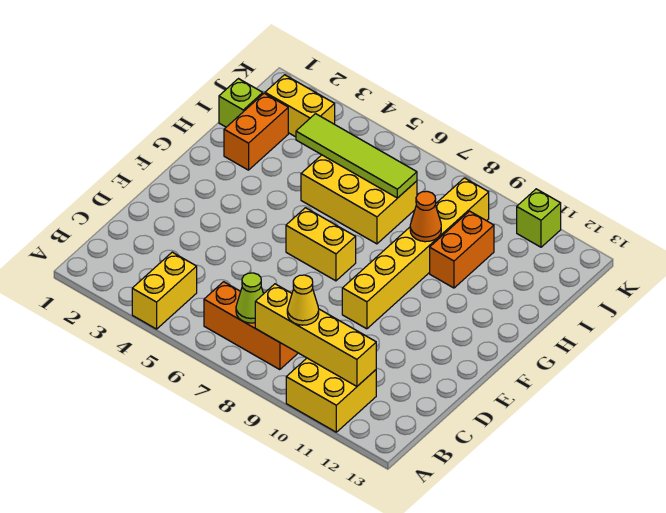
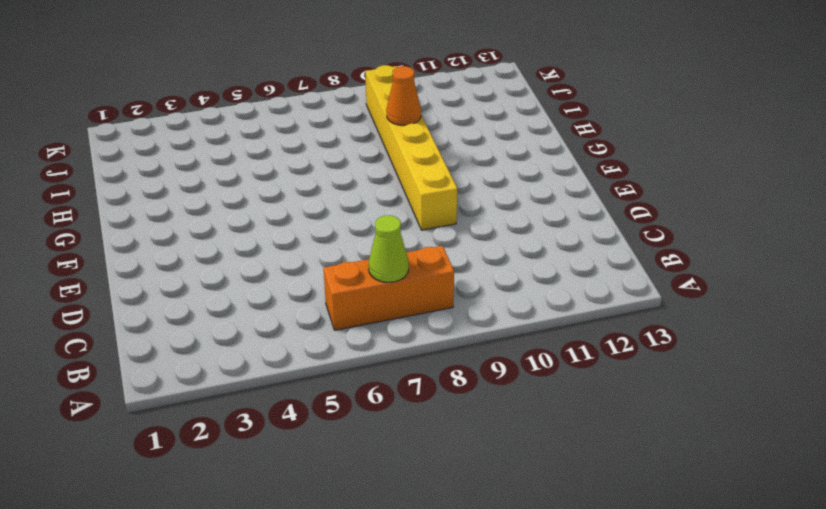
none -> yellow 1x2 brick [132,252,197,329]
none -> yellow 2x2 brick [286,358,376,432]
none -> yellow 1x2 brick [286,208,356,281]

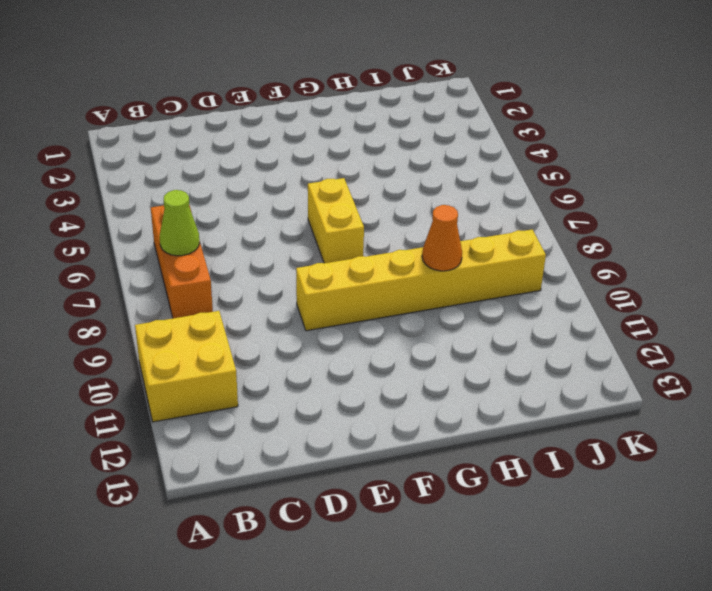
none -> yellow 1x2 brick [132,252,197,329]
none -> orange 1x2 brick [224,93,288,170]
none -> yellow 2x3 brick [301,155,417,244]

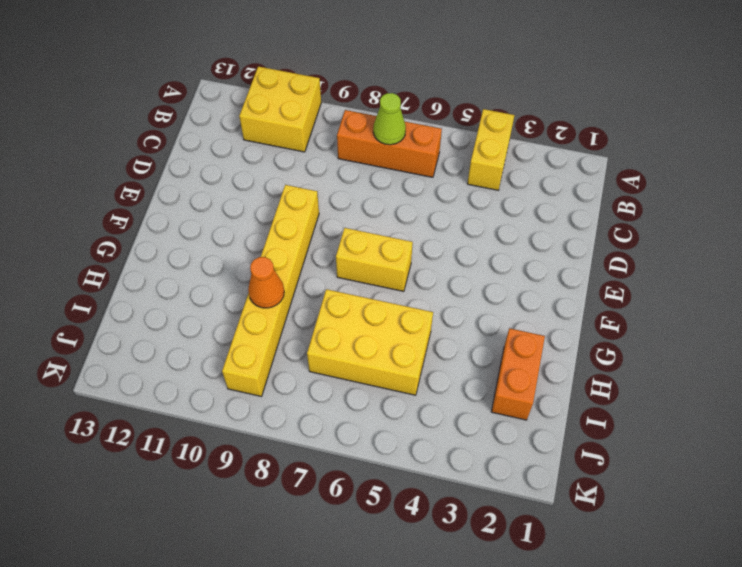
none -> orange 1x2 brick [430,211,494,288]
none -> lime 1x1 brick [219,79,263,127]
none -> yellow 1x2 brick [265,75,335,137]

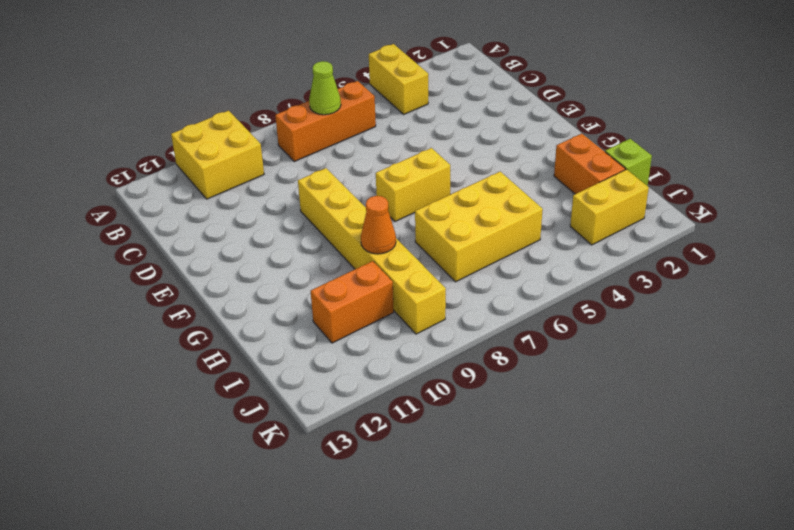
orange 1x2 brick [311,261,394,343] -> orange 1x2 brick turned to [430,211,494,288]
none -> lime 1x1 brick [517,189,561,247]
none -> yellow 1x4 brick [255,284,376,386]
none -> lime 1x4 tile [296,114,417,198]

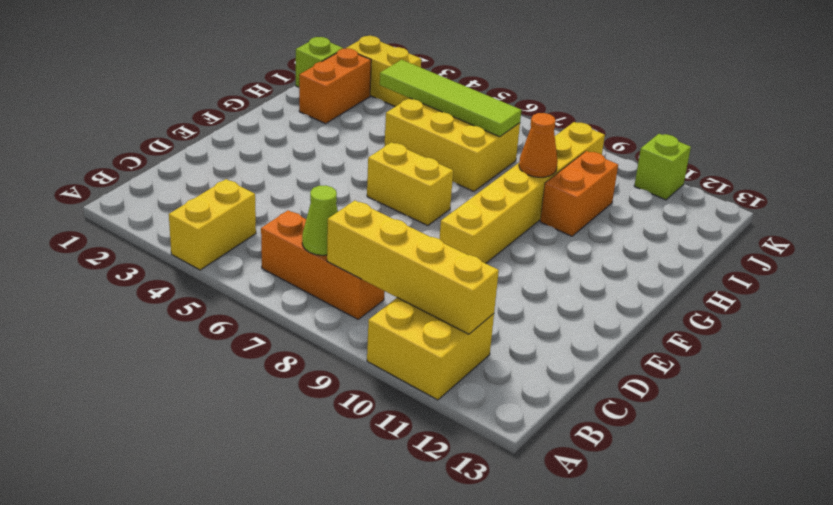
none -> yellow 1x1 cone [287,275,319,325]

